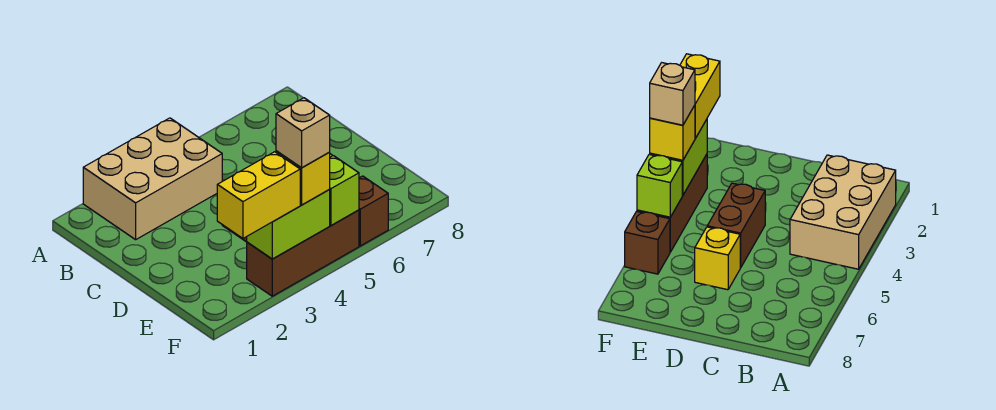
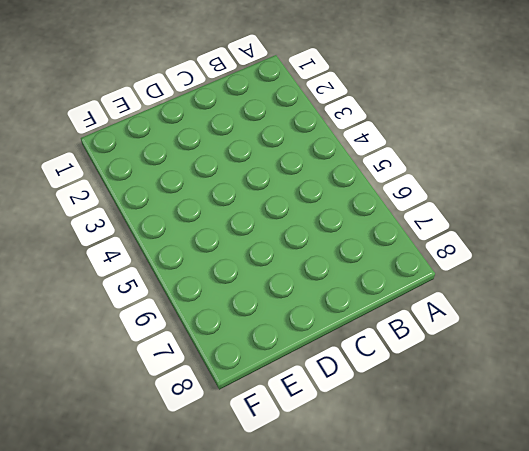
none -> tan 2x3 brick [83,118,222,240]
none -> brown 1x2 brick [707,183,765,268]

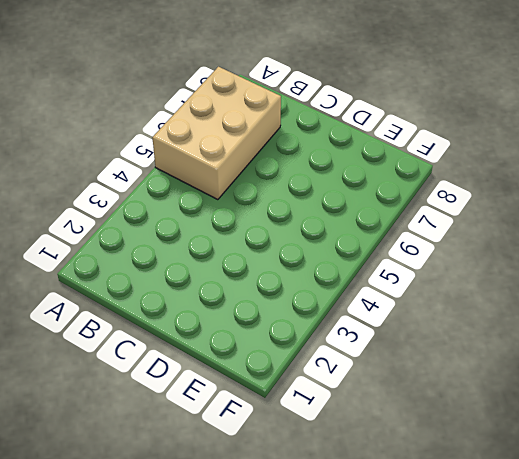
tan 2x3 brick [152,67,281,200] -> tan 2x3 brick moved to [83,118,222,240]
none -> brown 1x2 brick [707,183,765,268]
none -> yellow 1x1 brick [695,227,740,290]

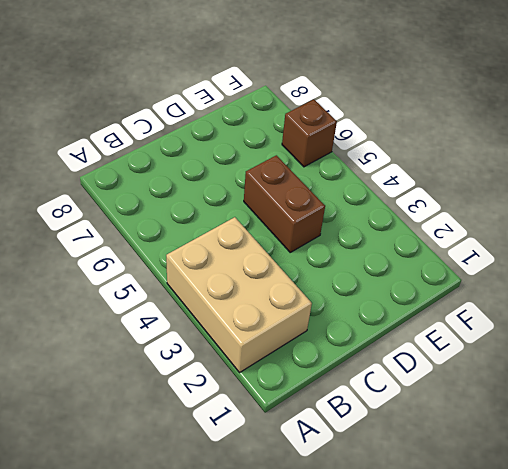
none -> yellow 1x1 brick [695,227,740,290]
none -> brown 1x3 brick [247,210,359,296]

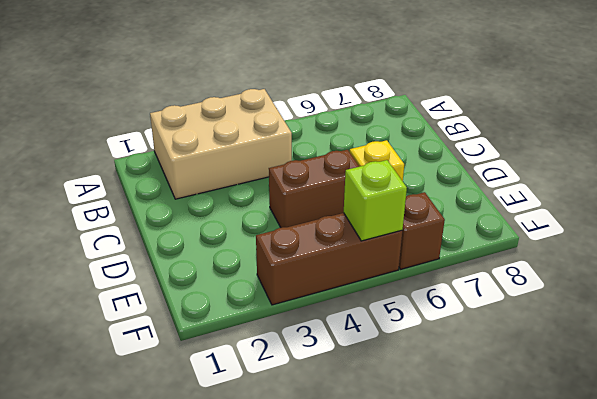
none -> lime 1x2 brick [247,190,330,259]
none -> yellow 1x2 brick [217,152,300,238]

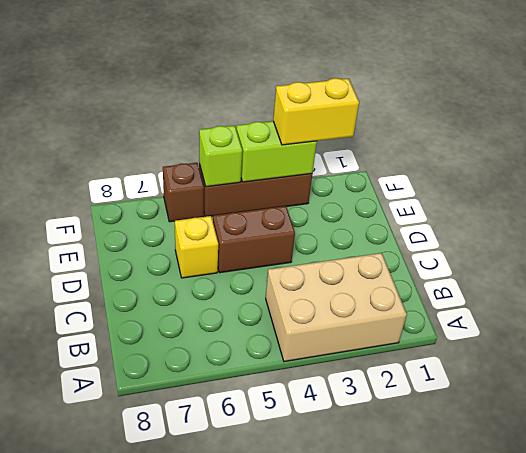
none -> yellow 1x1 brick [276,151,330,205]
none -> tan 1x1 brick [276,98,330,168]

